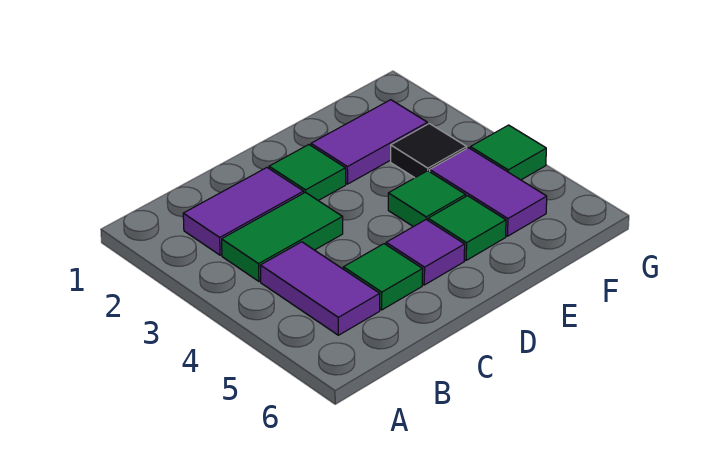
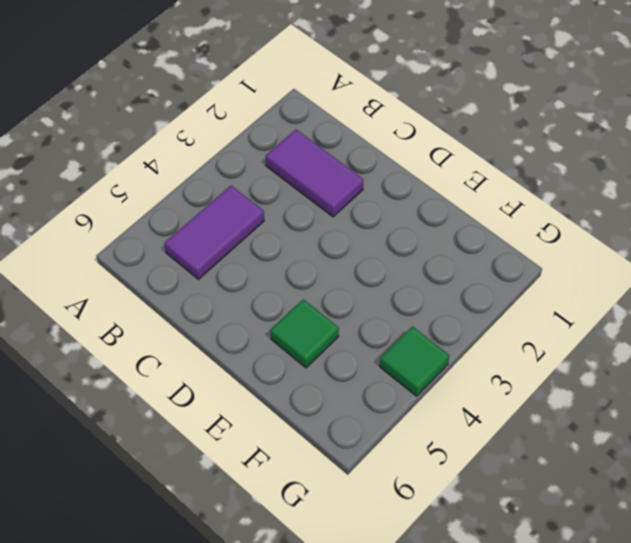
none -> green 1x2 tile [222,192,343,281]
none -> green 1x1 tile [343,244,423,310]
none -> green 1x1 tile [269,145,346,201]

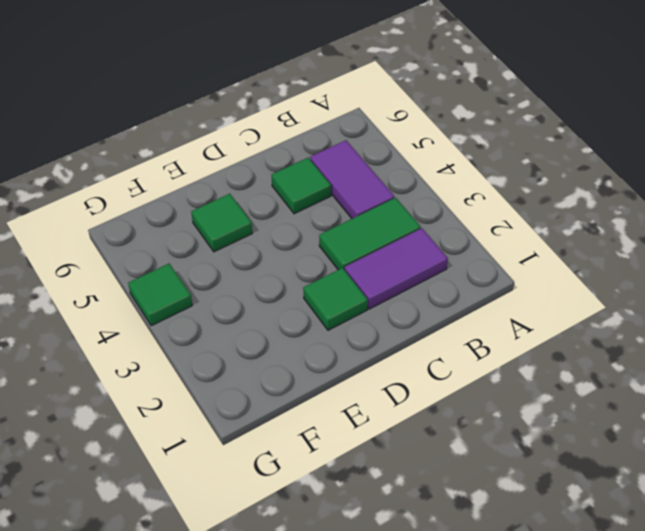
none -> purple 1x1 tile [386,220,465,285]
none -> purple 1x2 tile [311,100,427,184]
none -> green 1x1 tile [388,171,466,227]

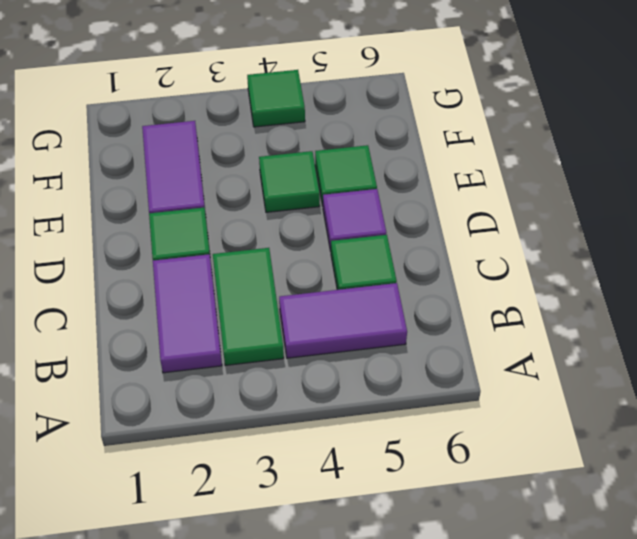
none -> black 1x1 tile [391,124,467,178]
none -> purple 1x2 tile [430,148,547,236]

